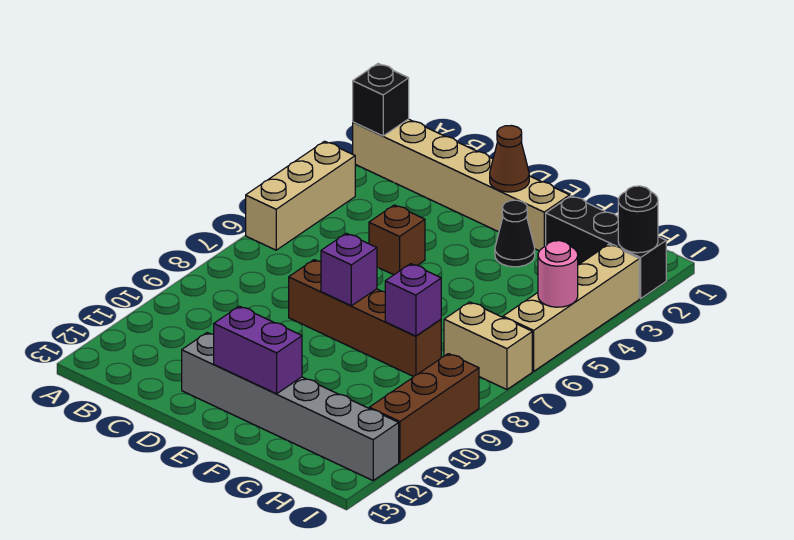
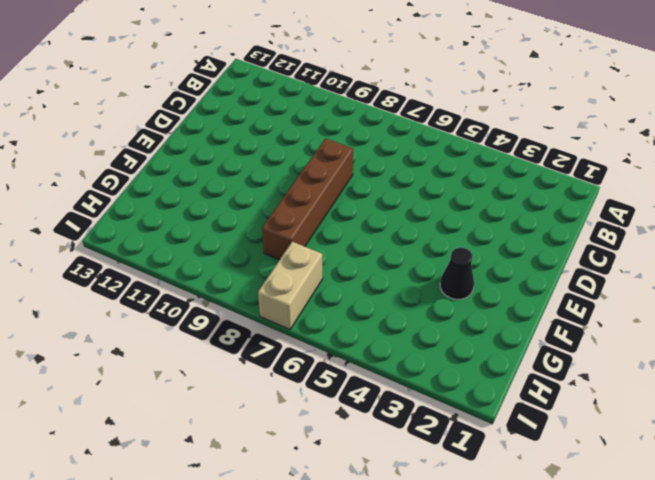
none -> tan 1x6 brick [353,119,570,251]
none -> tan 1x3 brick [246,141,355,250]
none -> brown 1x1 brick [369,205,425,275]

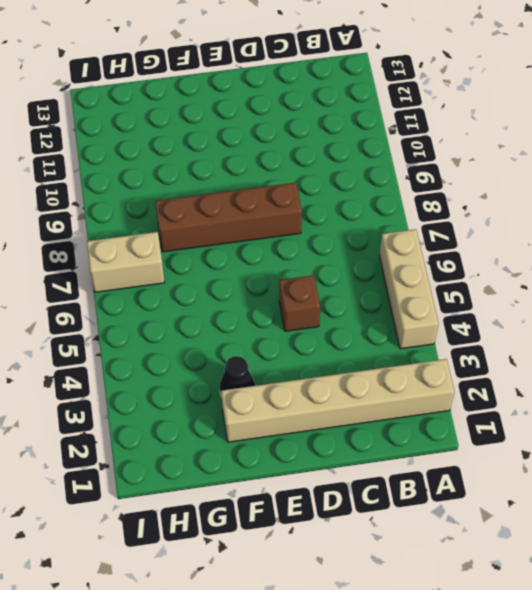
none -> grey 1x6 brick [182,333,399,480]
none -> black 1x3 brick [546,196,666,298]
none -> tan 1x4 brick [503,244,639,371]

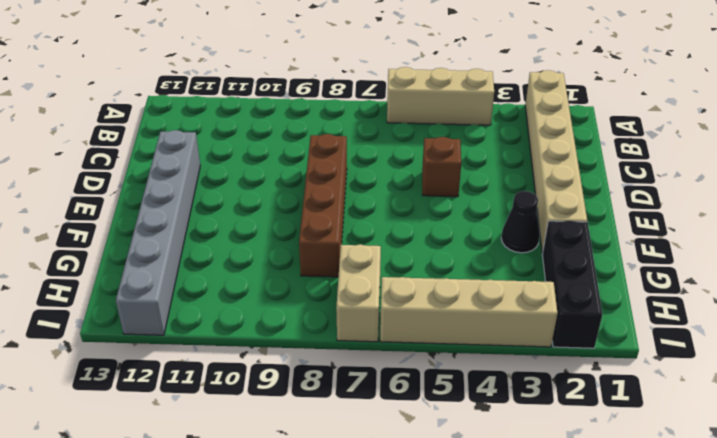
none -> brown 1x3 brick [369,354,479,462]
none -> black 1x1 brick [353,64,409,136]
none -> brown 1x1 cone [490,126,529,192]

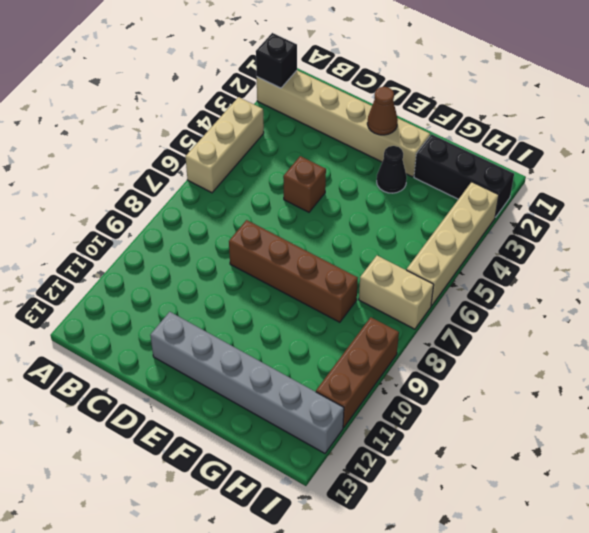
none -> purple 1x1 brick [321,233,377,306]
none -> purple 1x2 brick [214,306,302,394]
none -> purple 1x1 brick [385,264,441,336]

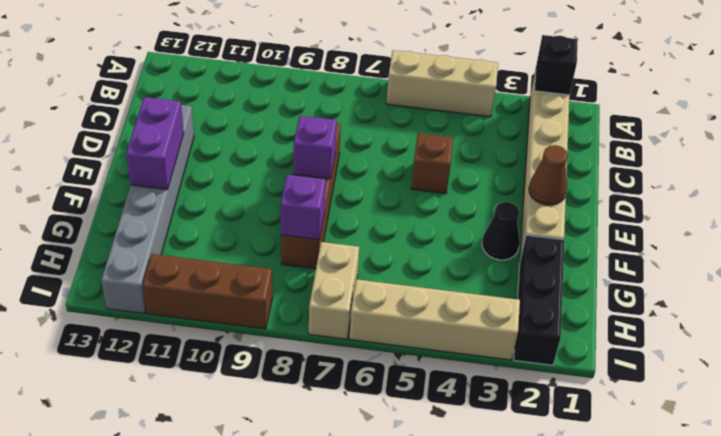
none -> black 1x1 round brick [618,186,658,253]
none -> pink 1x1 round brick [538,241,578,307]

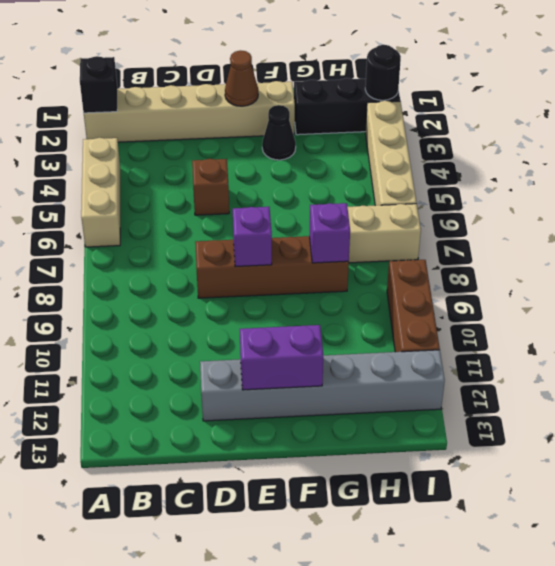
none -> pink 1x1 round brick [538,241,578,307]

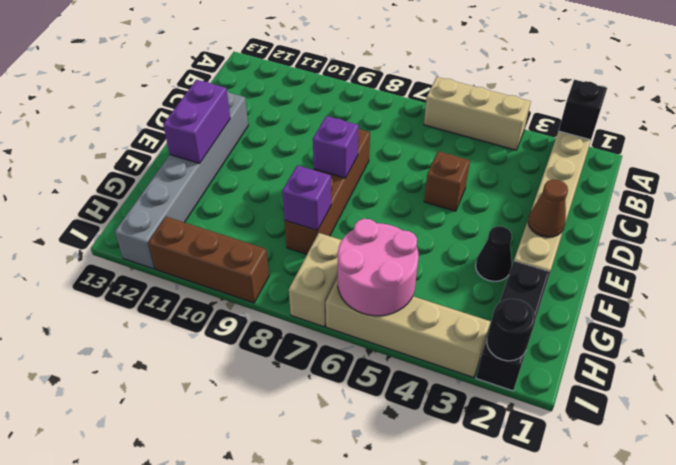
pink 2x2 round brick [338,219,419,316] -> pink 1x1 round brick [538,241,578,307]

